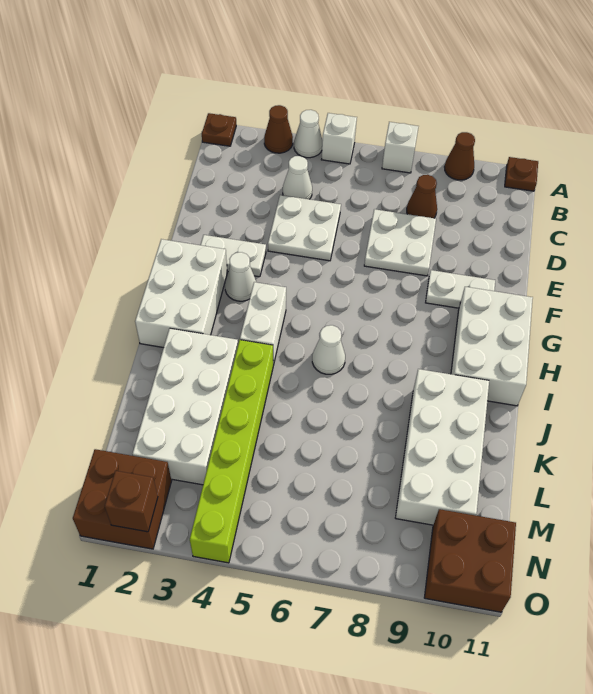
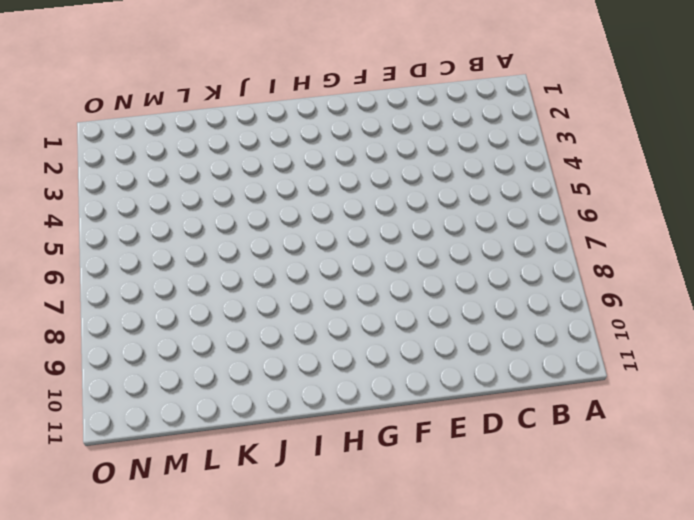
none -> brown 1x1 plate [202,113,236,146]
none -> brown 1x1 cone [264,105,293,153]
none -> white 1x1 cone [294,110,323,158]

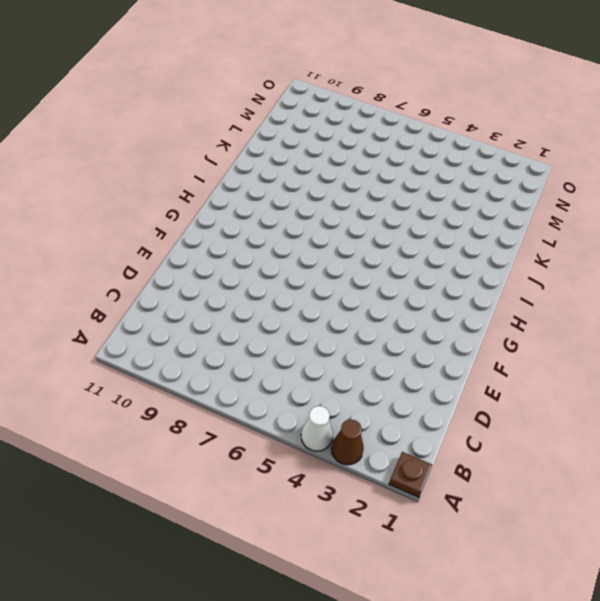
none -> white 1x1 brick [321,113,357,164]
none -> white 1x1 brick [382,122,419,173]
none -> brown 1x1 cone [445,132,475,180]

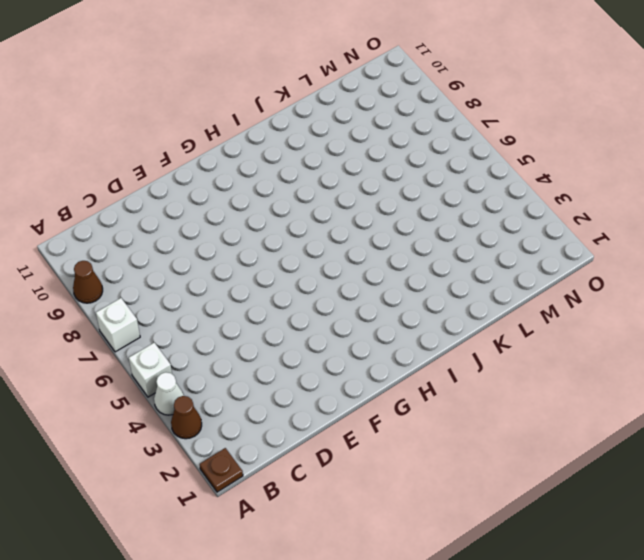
none -> brown 1x1 plate [505,157,538,191]
none -> white 1x1 cone [283,156,312,199]
none -> brown 1x1 cone [407,175,437,218]

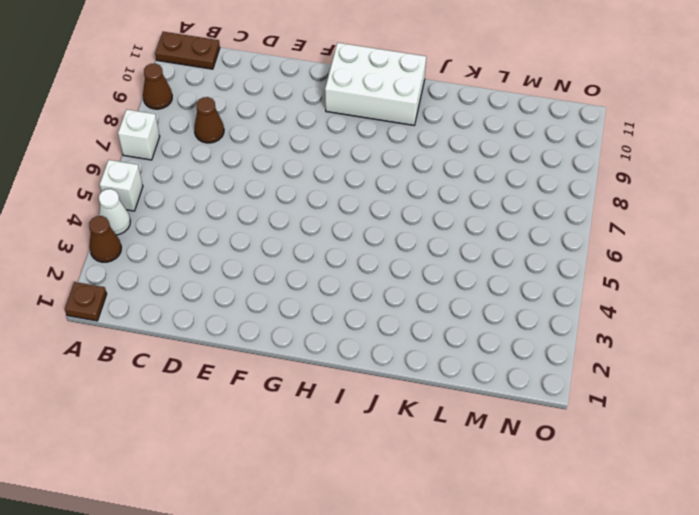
brown 1x2 plate [155,32,220,69] -> brown 1x1 plate [505,157,538,191]
none -> white 1x1 cone [283,156,312,199]
none -> white 2x2 plate [268,195,341,261]
none -> white 2x2 plate [364,209,436,276]

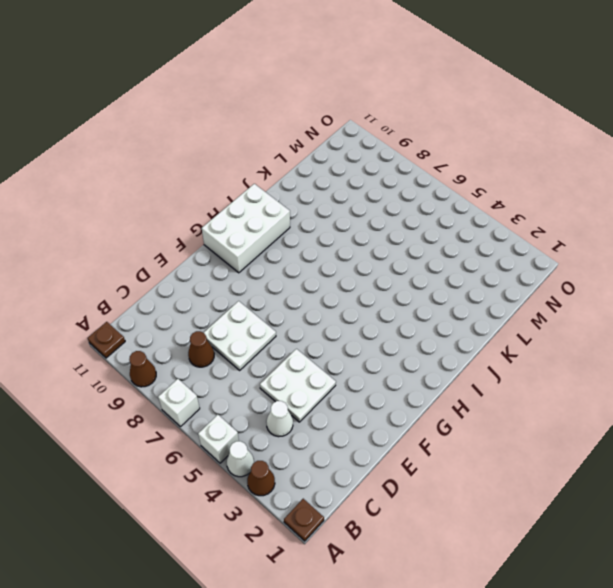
none -> white 1x2 plate [201,235,266,277]
none -> white 1x2 plate [426,270,495,308]
none -> white 2x3 brick [135,239,227,348]

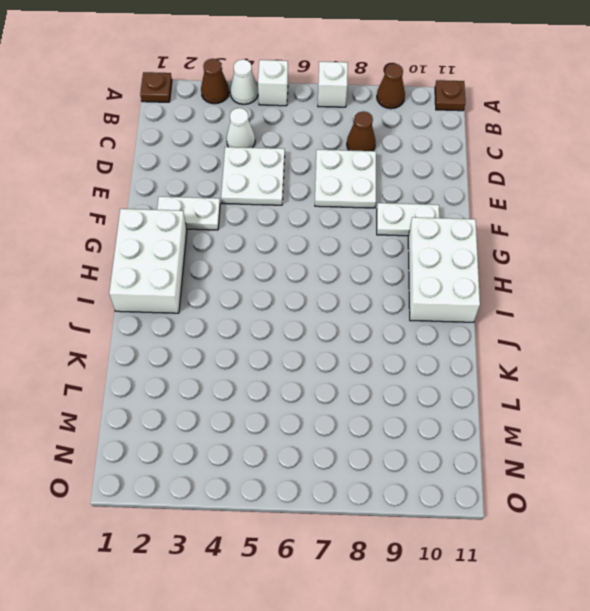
none -> white 1x1 cone [225,252,256,301]
none -> white 1x2 brick [240,282,286,365]
none -> white 1x1 cone [312,325,345,374]

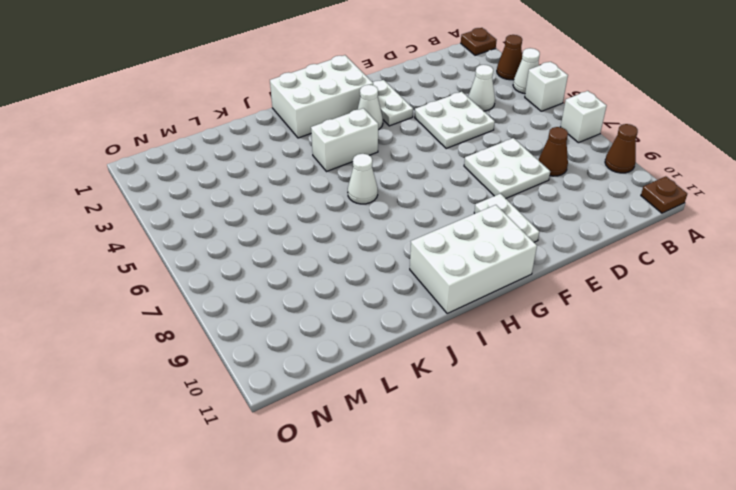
none -> white 2x4 brick [132,328,238,485]
none -> lime 1x6 brick [190,340,273,563]
none -> white 2x4 brick [396,369,489,525]

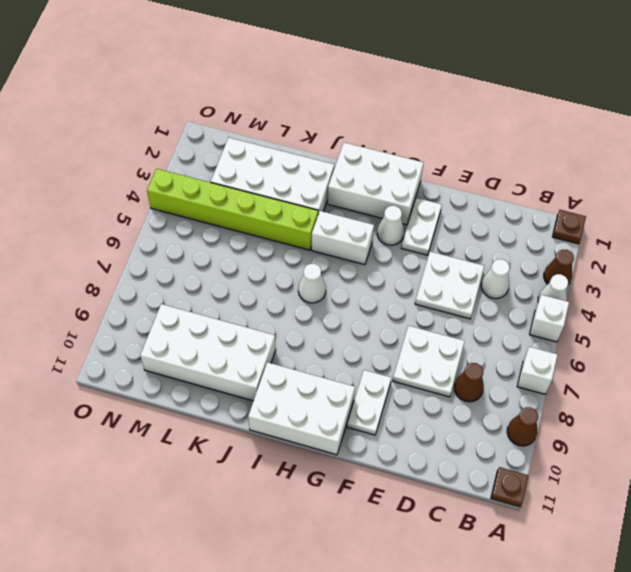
none -> brown 2x2 brick [73,449,171,549]
none -> brown 2x2 brick [424,509,516,612]
none -> brown 1x1 brick [104,471,158,532]

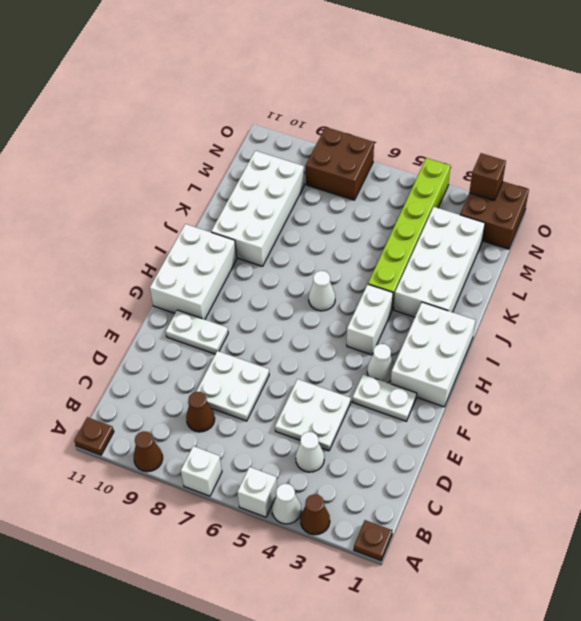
brown 2x2 brick [306,127,374,200] -> brown 2x2 brick moved to [424,509,516,612]

